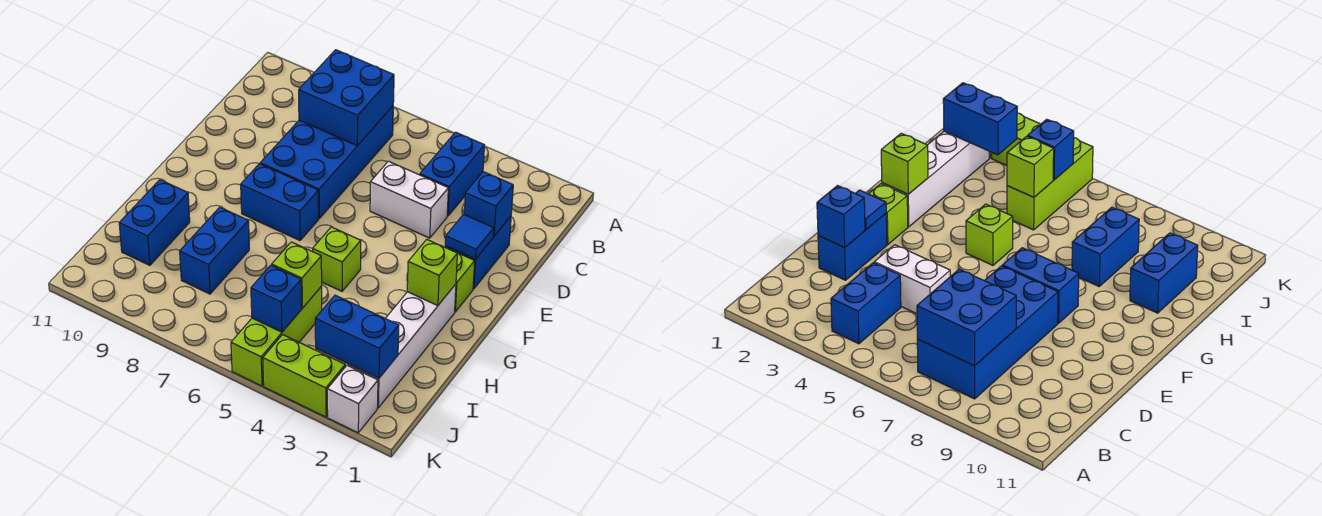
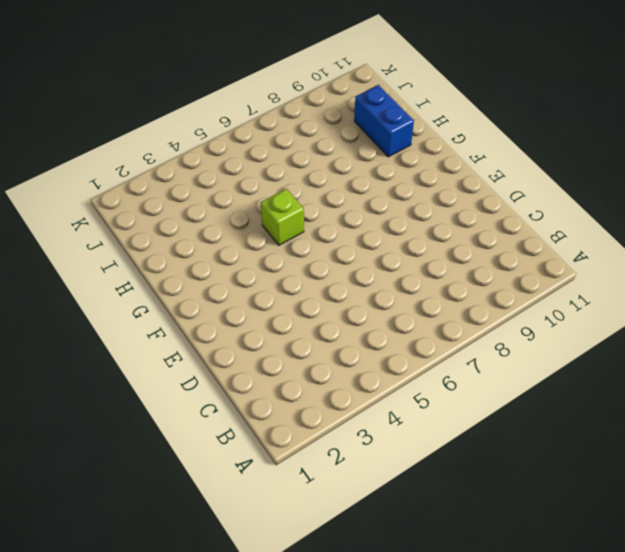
none -> blue 1x2 brick [420,132,485,216]
none -> blue 2x4 brick [260,106,393,218]
none -> blue 1x2 brick [445,216,511,289]

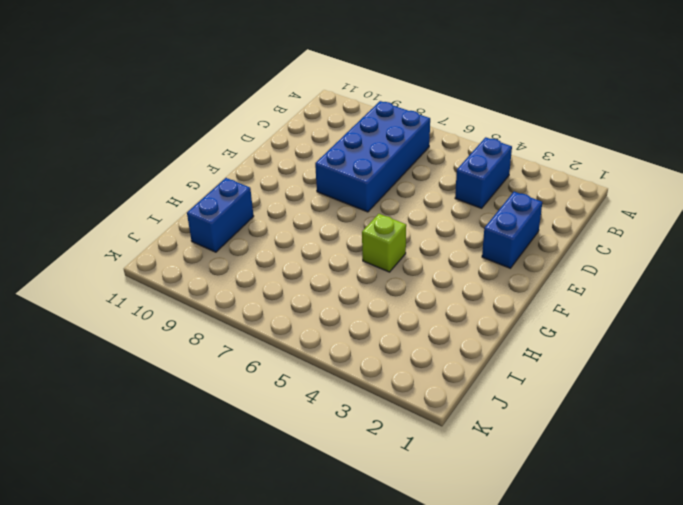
none -> white 1x2 brick [370,161,448,238]
none -> lime 1x1 brick [445,247,475,312]
none -> blue 1x2 brick [241,164,319,240]

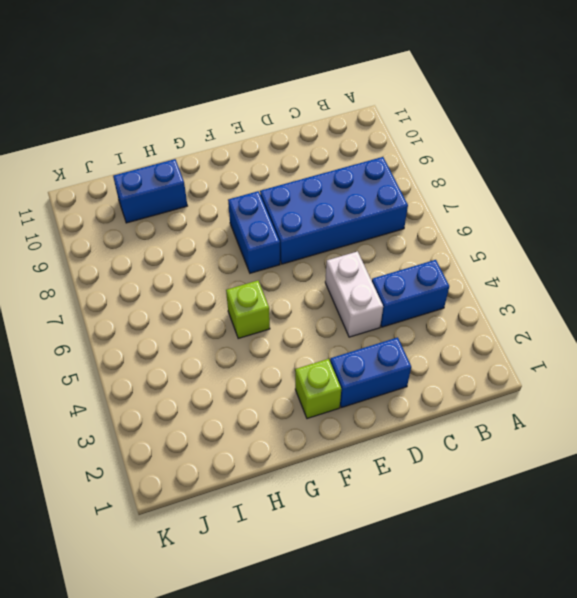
none -> white 1x4 brick [348,284,456,408]
none -> blue 1x2 brick [180,207,249,294]
none -> lime 1x3 brick [231,287,322,386]

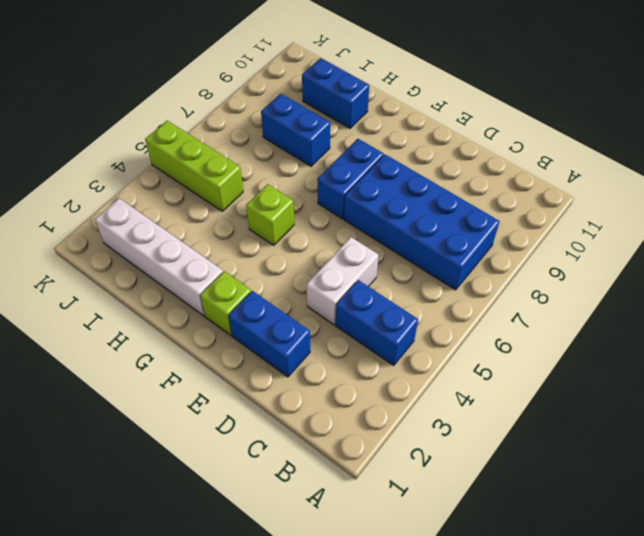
none -> white 1x1 brick [327,365,378,433]
none -> lime 1x2 brick [263,335,345,417]
none -> blue 2x2 brick [299,50,394,146]

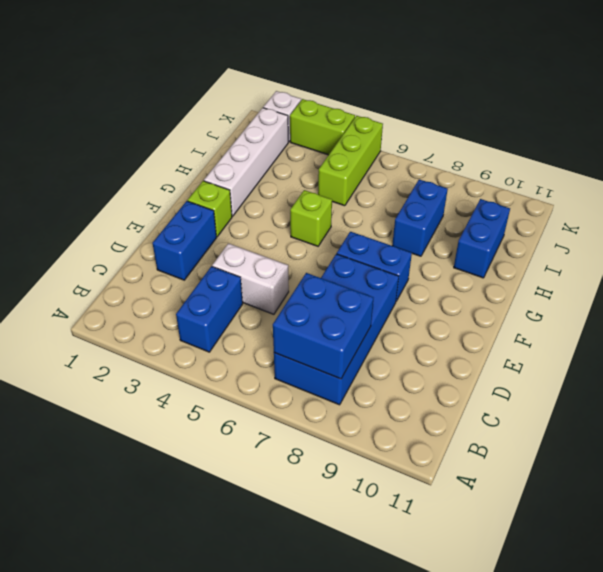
none -> blue 1x1 brick [464,172,513,236]
none -> blue 1x1 tile [445,214,494,259]
none -> lime 1x1 brick [407,239,457,306]

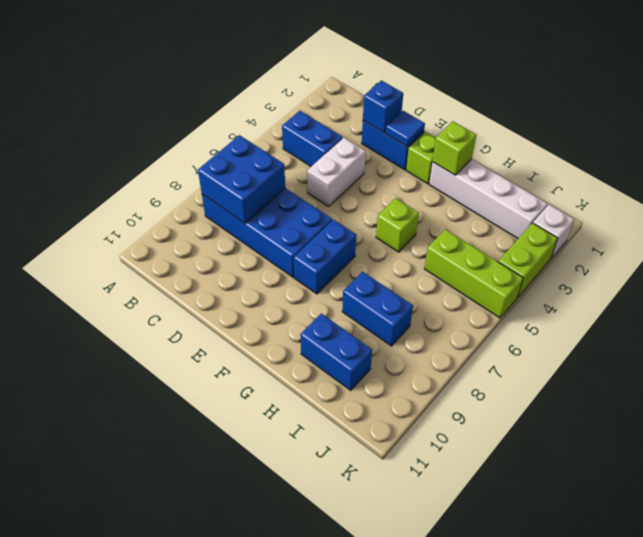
none -> lime 1x1 brick [272,242,322,308]
none -> blue 1x2 brick [315,295,399,378]
none -> blue 1x1 brick [251,265,301,332]

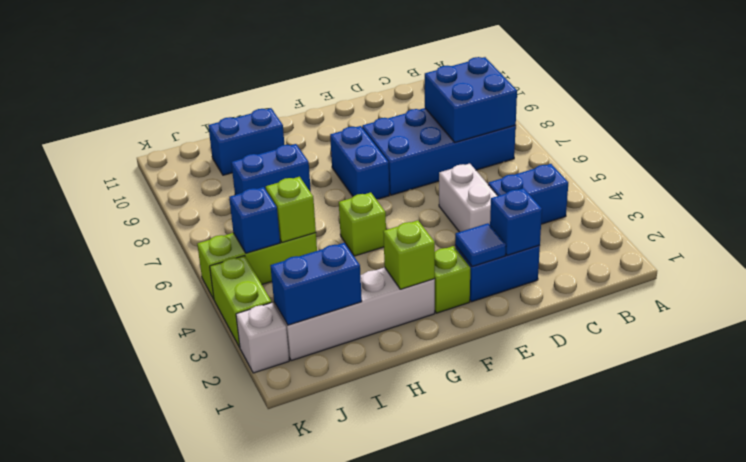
blue 1x2 brick [270,243,362,325] -> blue 1x2 brick turned to [315,295,399,378]

